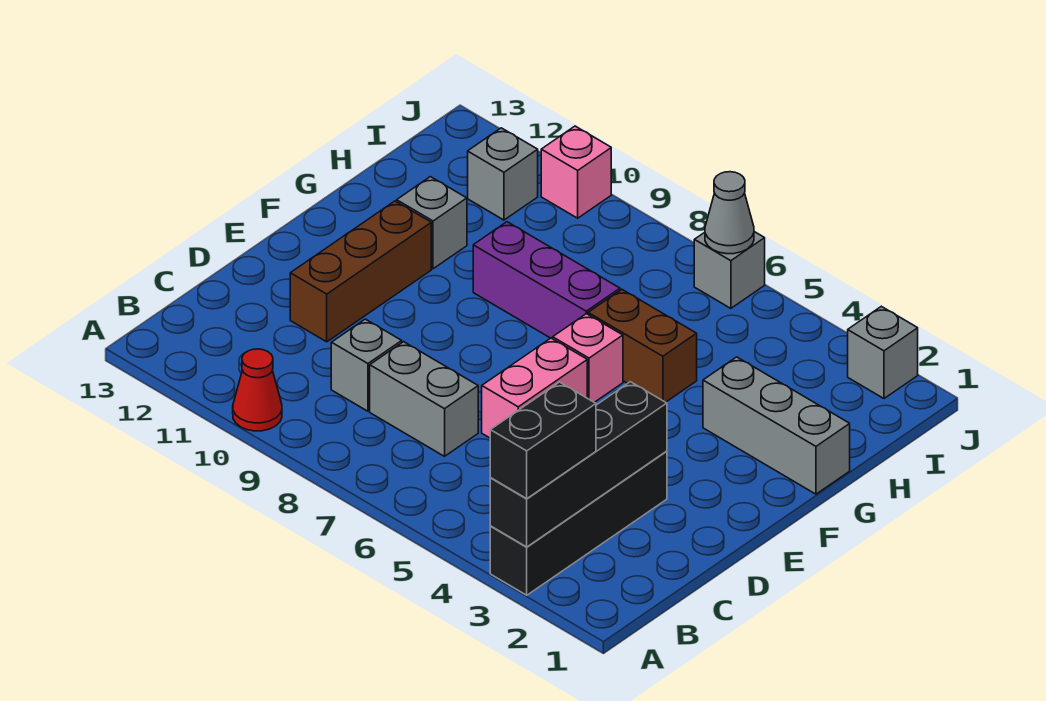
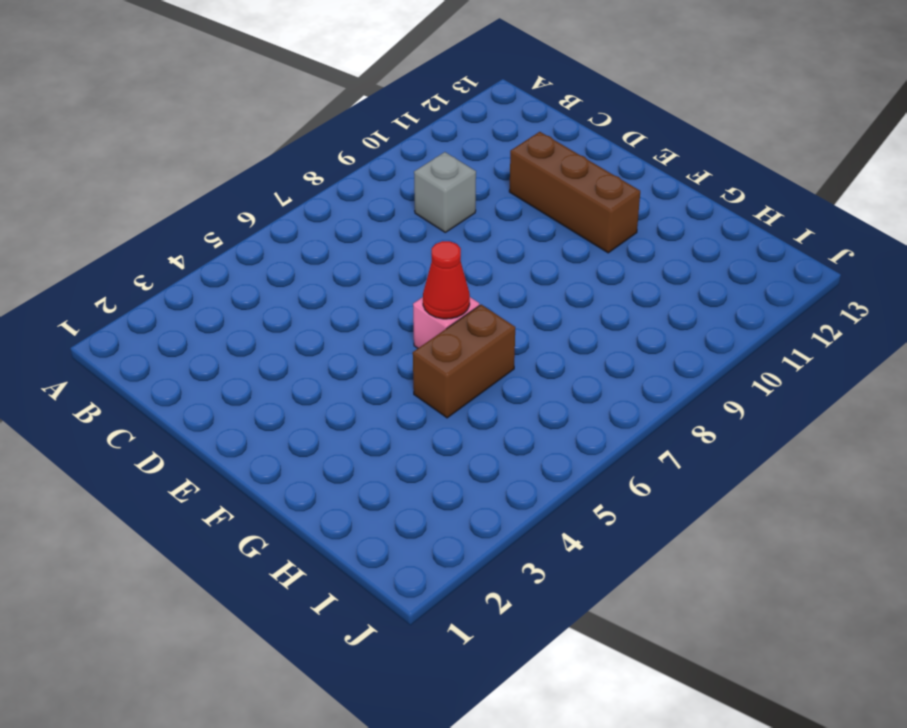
red 1x1 cone [423,241,470,319] -> red 1x1 cone moved to [233,349,282,431]
none -> black 1x4 brick [490,451,667,595]
none -> grey 1x2 brick [370,342,478,456]
none -> pink 1x2 brick [482,338,587,438]

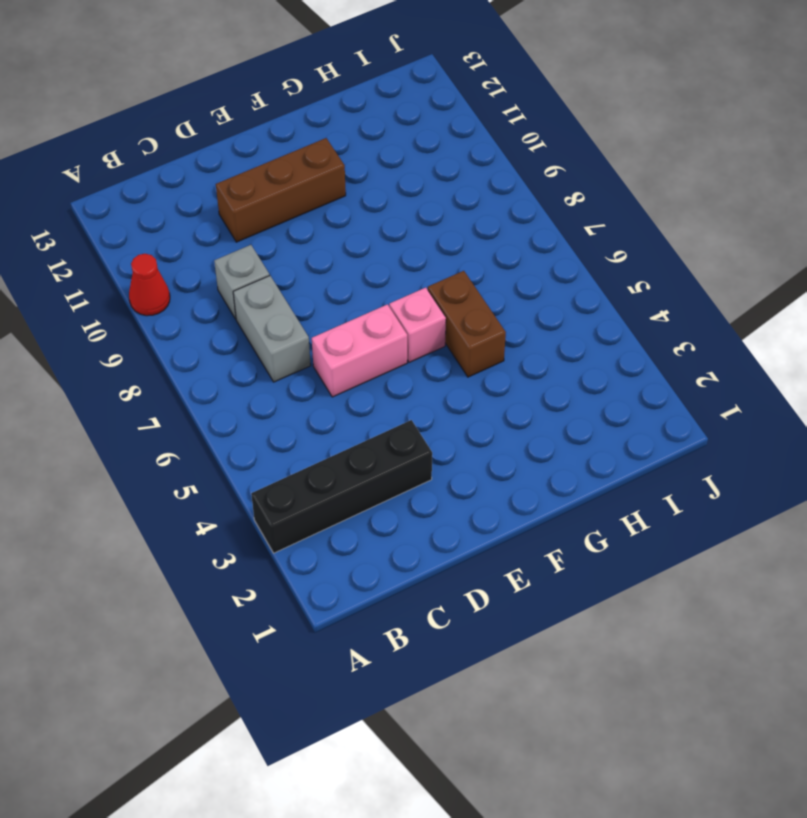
none -> grey 1x3 brick [703,357,850,494]
none -> purple 1x3 brick [473,222,620,339]
none -> grey 1x1 brick [397,177,467,269]

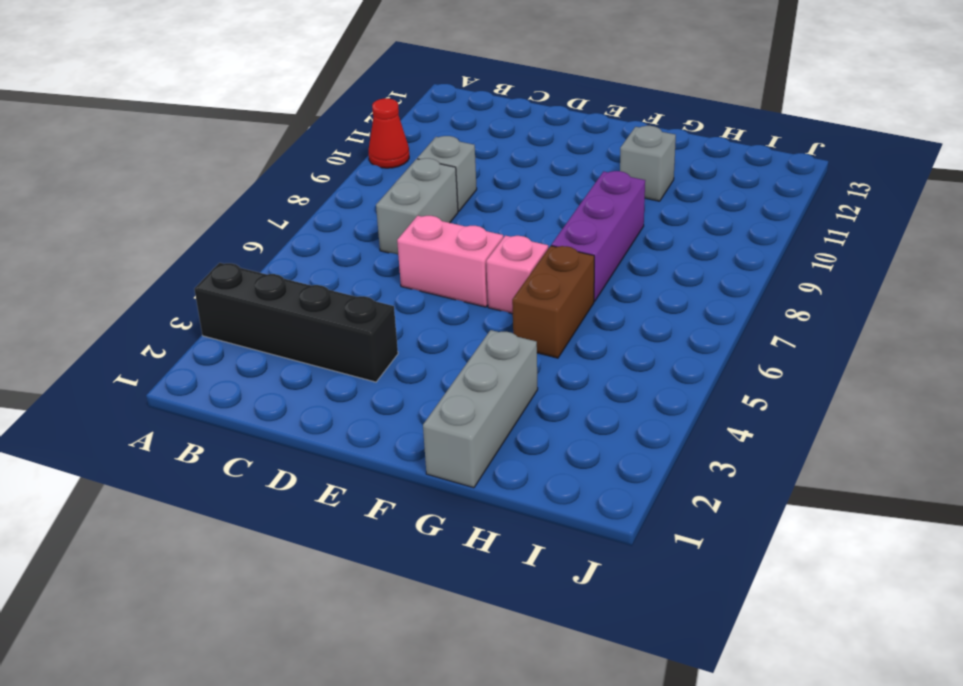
none -> brown 1x3 brick [290,201,431,342]
none -> grey 1x1 brick [468,128,538,220]
none -> grey 1x1 brick [848,306,918,398]

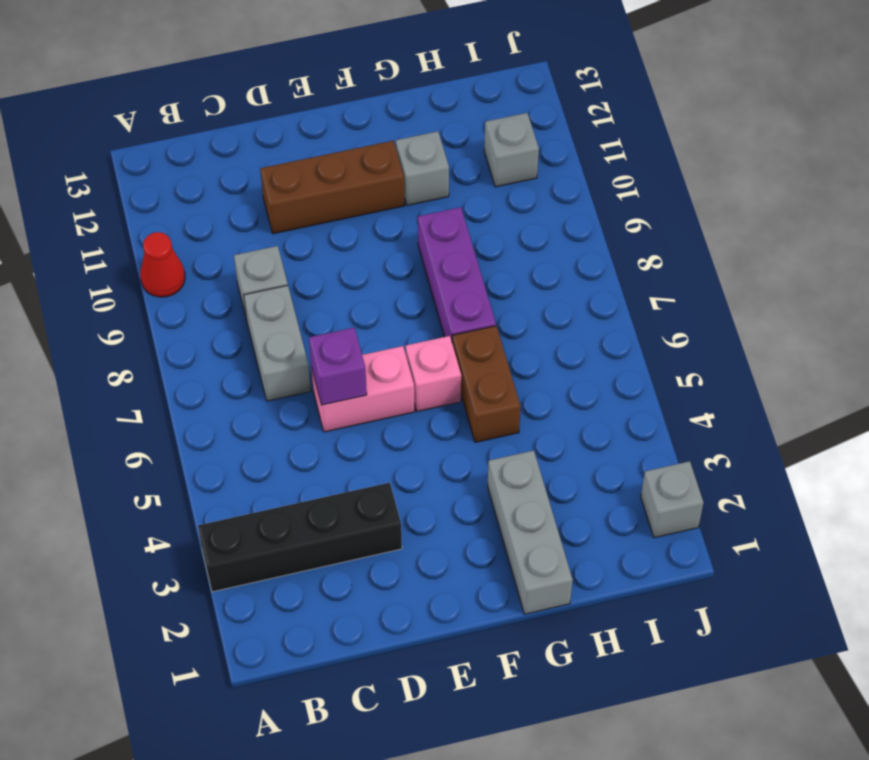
purple 1x1 brick [309,328,367,405] -> none
none -> grey 1x1 brick [694,232,765,308]
none -> pink 1x1 brick [541,126,611,218]
none -> black 1x4 brick [490,382,667,547]

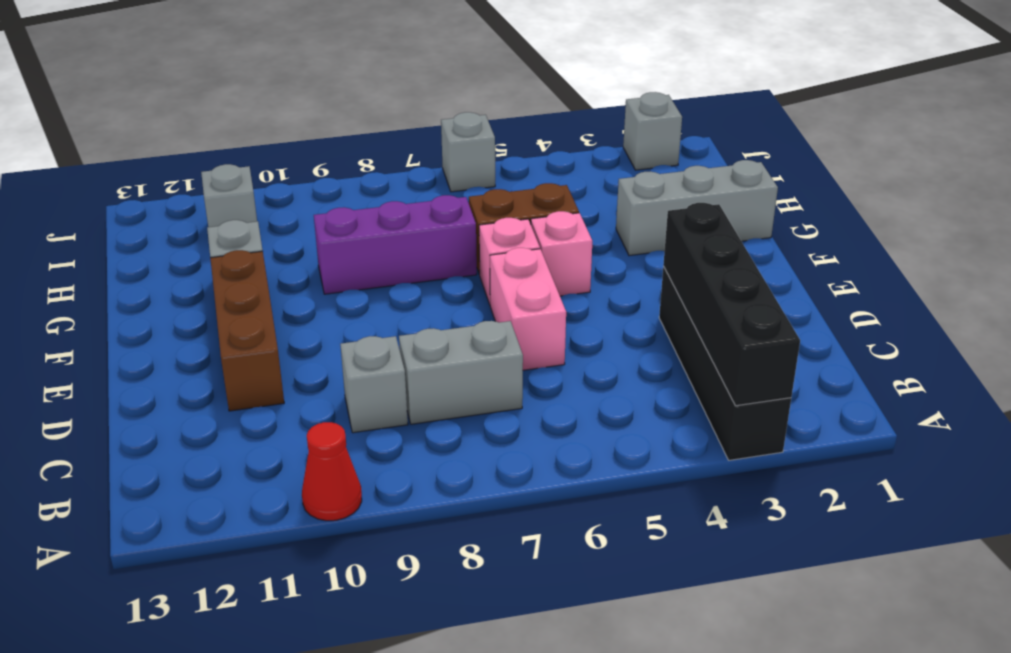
pink 1x1 brick [531,211,592,296] -> pink 1x1 brick moved to [541,126,611,218]
none -> grey 1x1 cone [705,172,754,254]
none -> black 1x2 brick [490,382,596,499]

